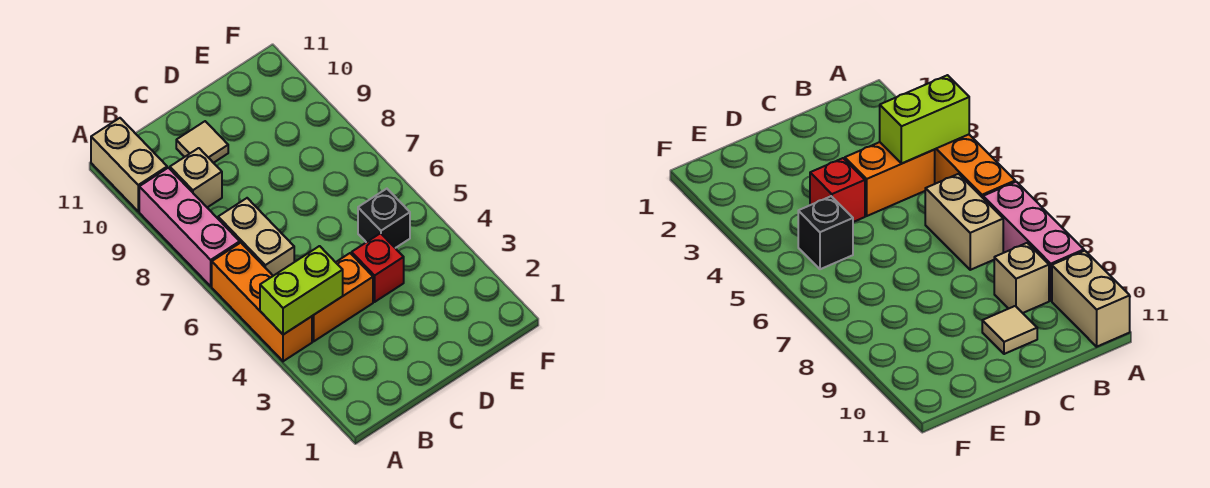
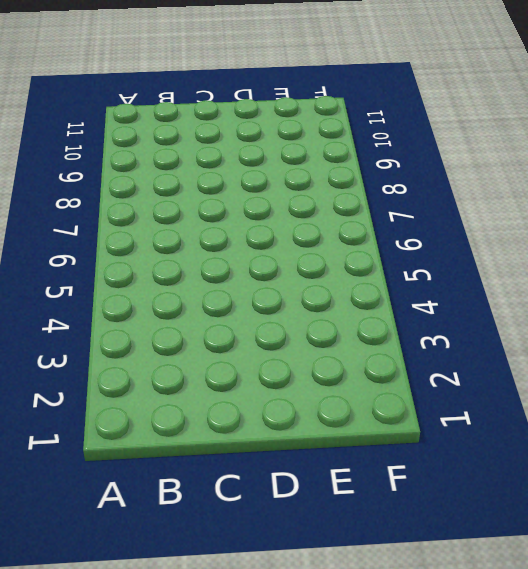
none -> orange 1x3 brick [212,243,312,361]
none -> pink 1x3 brick [139,168,240,286]

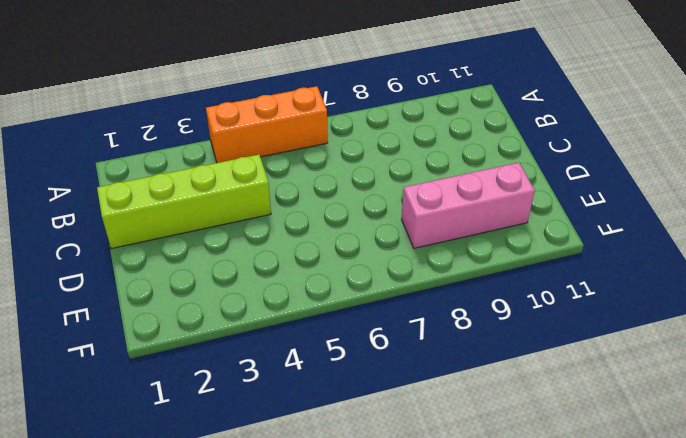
lime 1x4 brick [97,155,271,249] -> orange 1x2 brick [312,253,373,341]
pink 1x3 brick [401,163,535,248] -> pink 1x3 brick moved to [139,168,240,286]
none -> tan 1x2 brick [91,118,167,211]
none -> tan 1x2 brick [218,198,294,276]

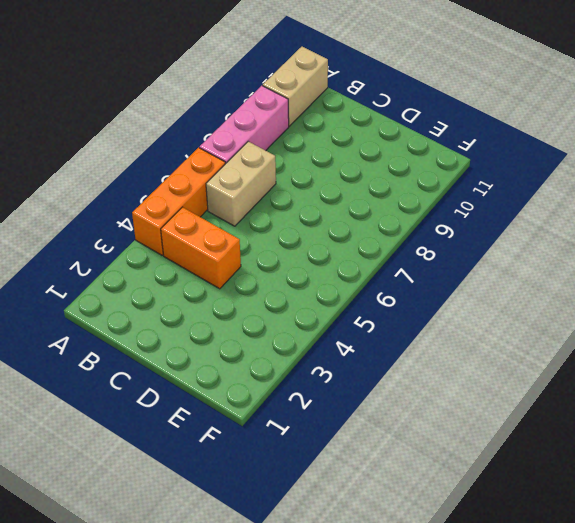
none -> tan 1x1 brick [170,148,222,207]
none -> tan 1x1 tile [176,121,228,163]

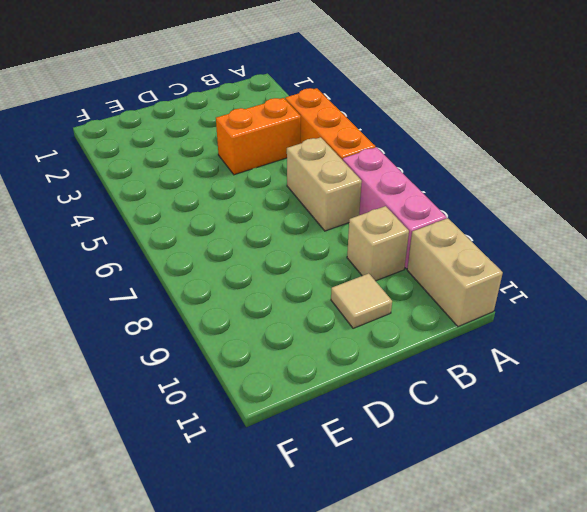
none -> red 1x1 brick [352,233,404,302]
none -> black 1x1 brick [358,189,410,248]

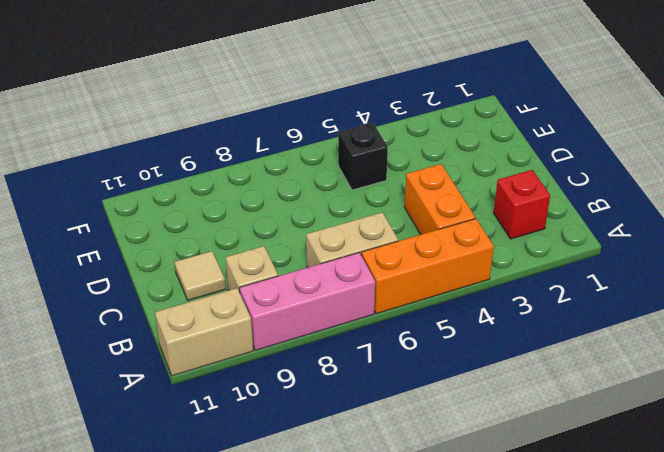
red 1x1 brick [494,170,550,239] -> red 1x1 brick moved to [352,233,404,302]
none -> lime 1x2 brick [260,246,343,335]

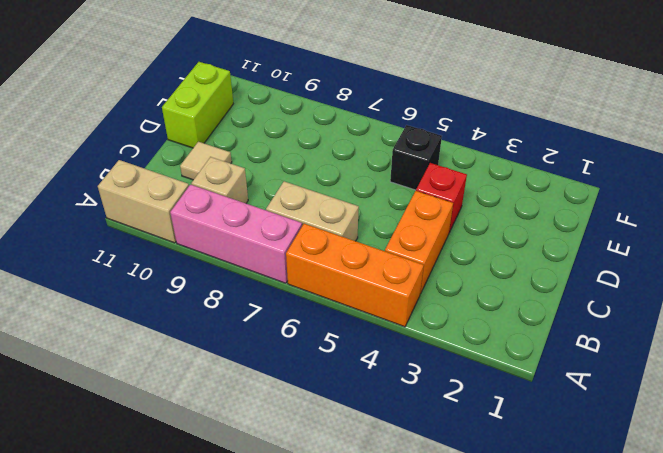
lime 1x2 brick [162,62,233,148] -> lime 1x2 brick moved to [260,246,343,335]

